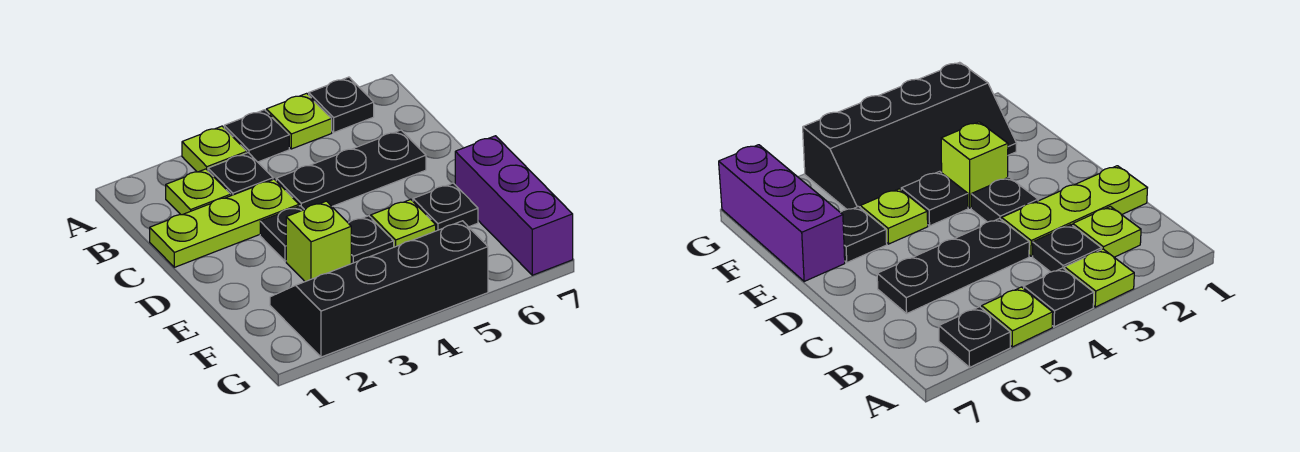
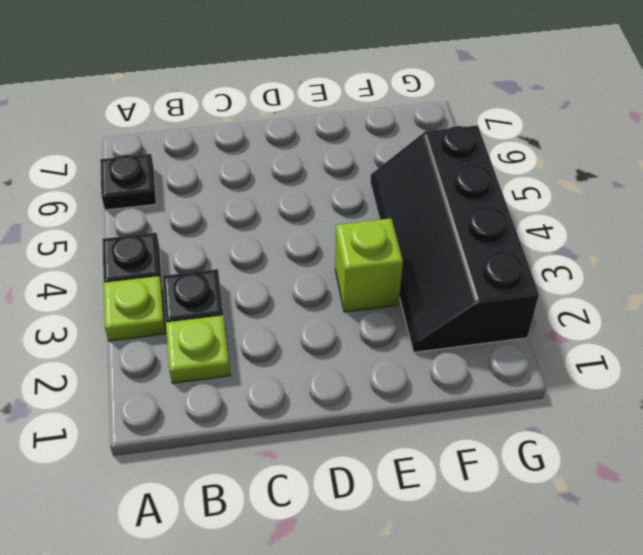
none -> lime 1x1 plate [266,93,332,149]
none -> lime 1x3 plate [150,179,299,267]
none -> black 1x3 plate [276,130,426,210]

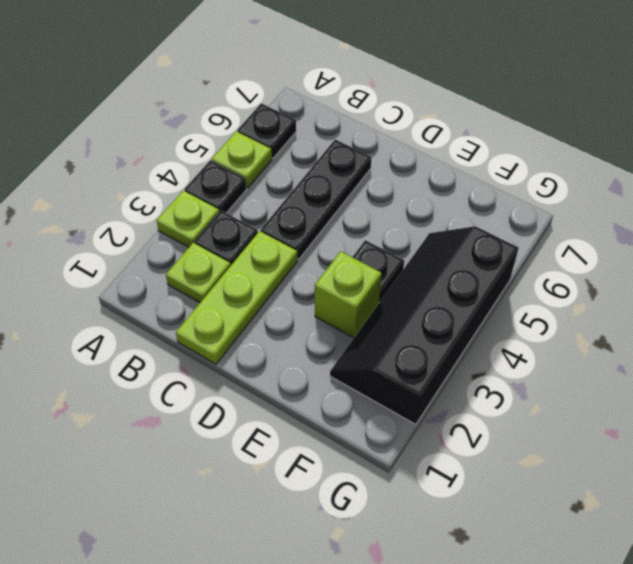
none -> black 1x1 plate [260,206,304,261]
none -> lime 1x1 plate [371,200,436,247]
none -> black 1x1 plate [413,183,478,231]

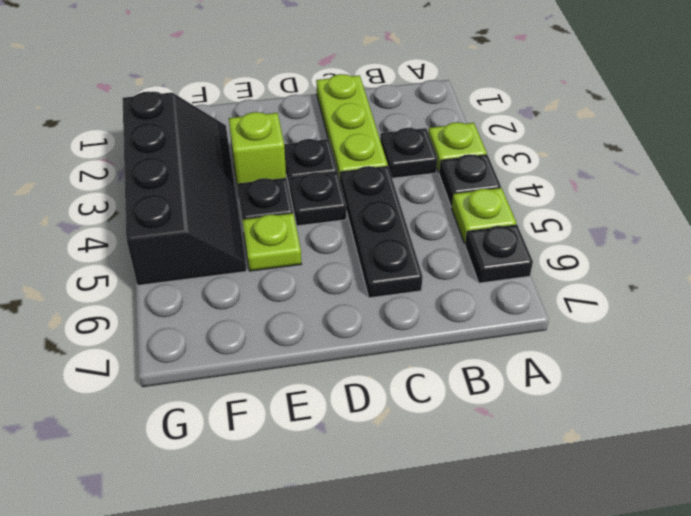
black 1x1 plate [289,172,346,226] -> black 1x1 plate moved to [413,183,478,231]
none -> lime 1x1 plate [166,169,231,215]
none -> purple 1x3 brick [455,136,573,275]

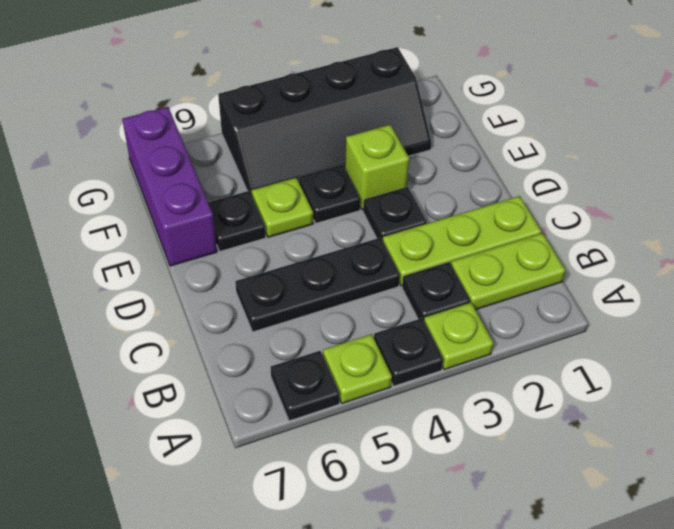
lime 1x2 plate [451,233,566,310] -> lime 1x1 plate [166,169,231,215]

